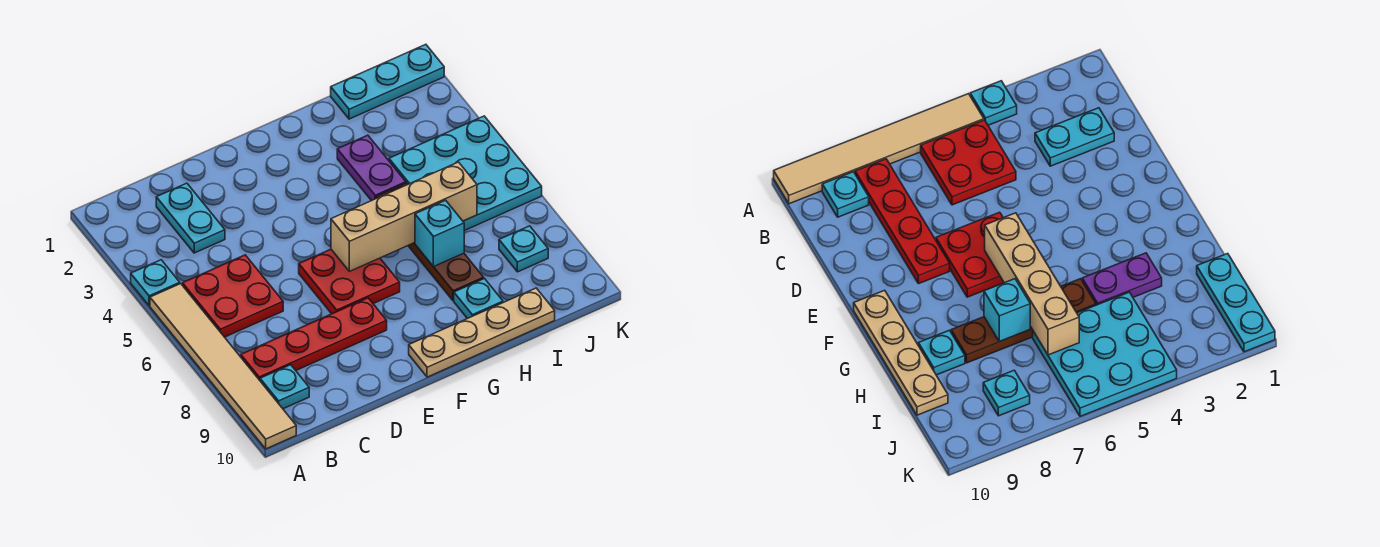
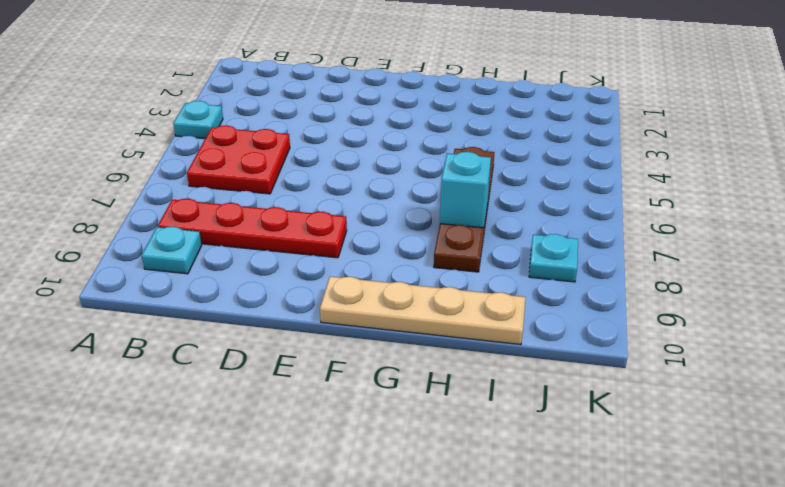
none -> tan 1x6 tile [150,284,296,449]
none -> cyan 1x2 plate [156,183,225,253]
none -> red 2x2 plate [299,249,400,314]

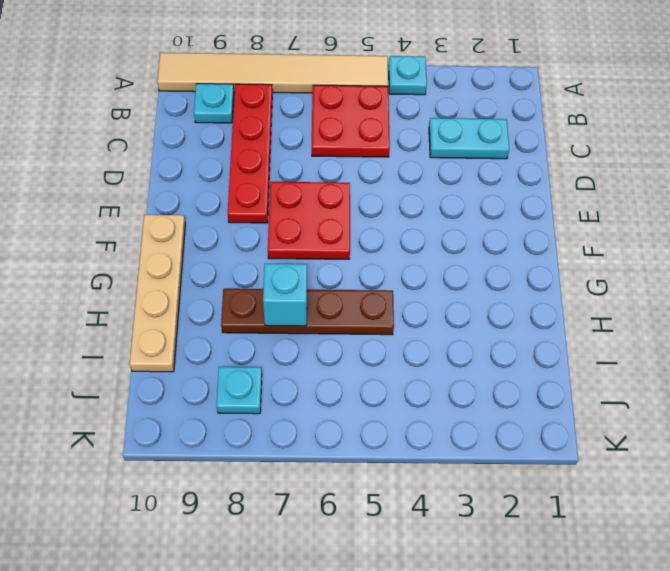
none -> purple 1x2 plate [337,135,406,201]
none -> cyan 1x1 plate [454,279,503,319]
none -> cyan 1x3 plate [331,44,444,119]

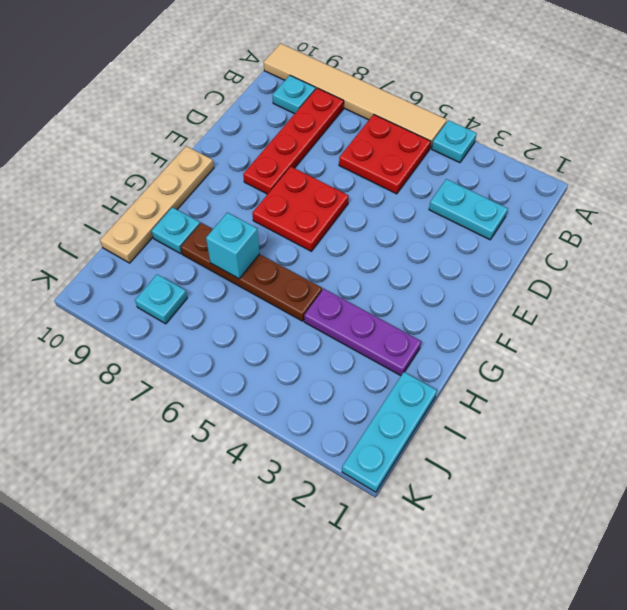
purple 1x3 plate [304,289,421,376] -> purple 1x2 plate [337,135,406,201]
none -> cyan 3x3 plate [389,116,542,231]
none -> tan 1x4 brick [331,162,477,271]

